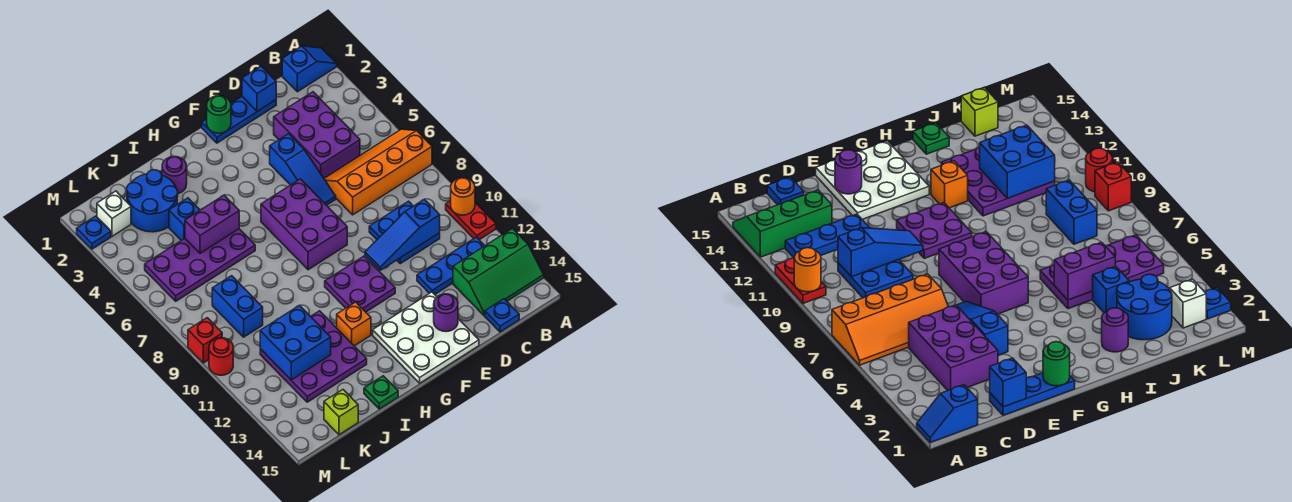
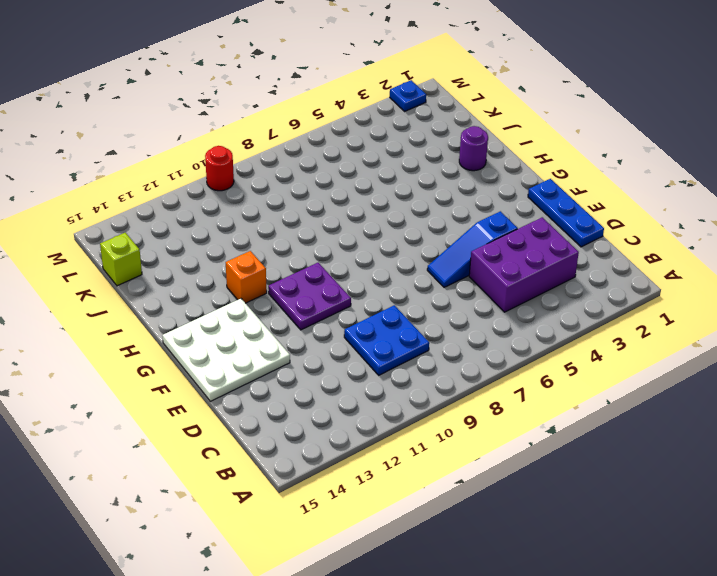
none -> blue 1x2 slope [282,46,337,92]
none -> orange 2x4 slope [324,129,432,215]
none -> red 1x2 plate [446,201,496,240]
none -> green 2x3 slope [453,229,544,316]

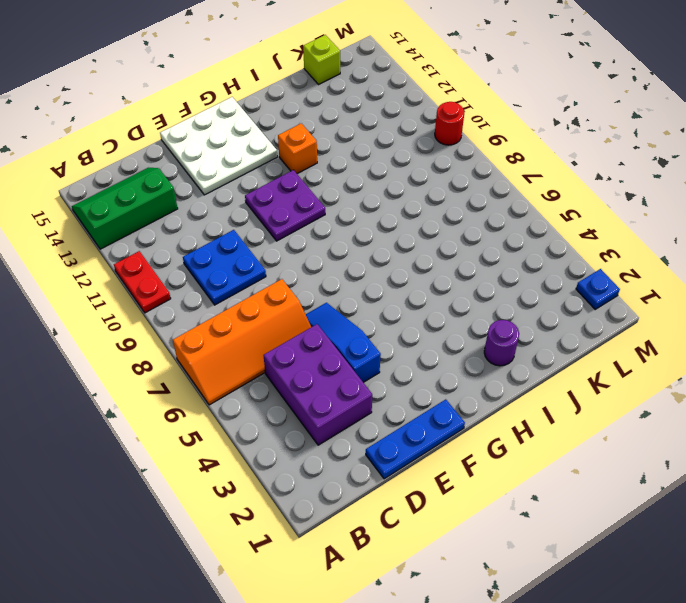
none -> blue 1x2 slope [282,46,337,92]
none -> blue 1x3 plate [417,237,485,294]
none -> blue 1x1 plate [485,299,519,332]
none -> purple 2x3 brick [261,179,347,270]

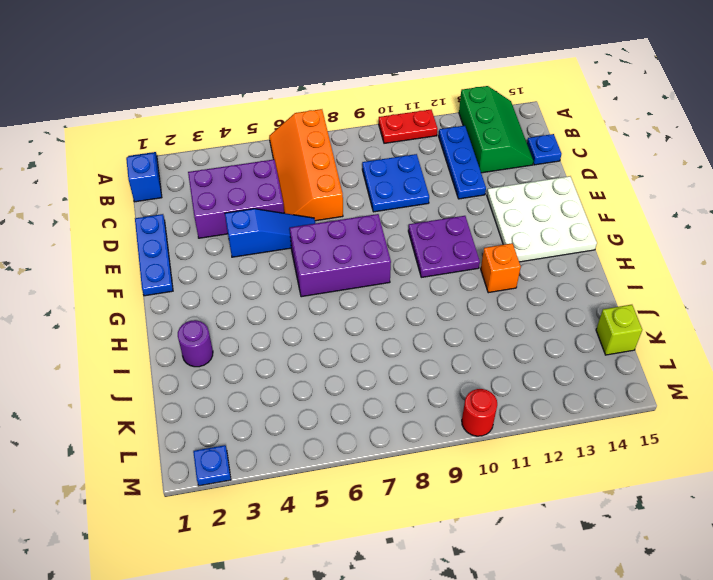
none -> purple 2x4 plate [145,229,255,301]
none -> purple 3x3 plate [260,311,367,402]
none -> green 1x1 plate [364,376,398,409]
none -> blue 2x2 round brick [127,170,178,232]

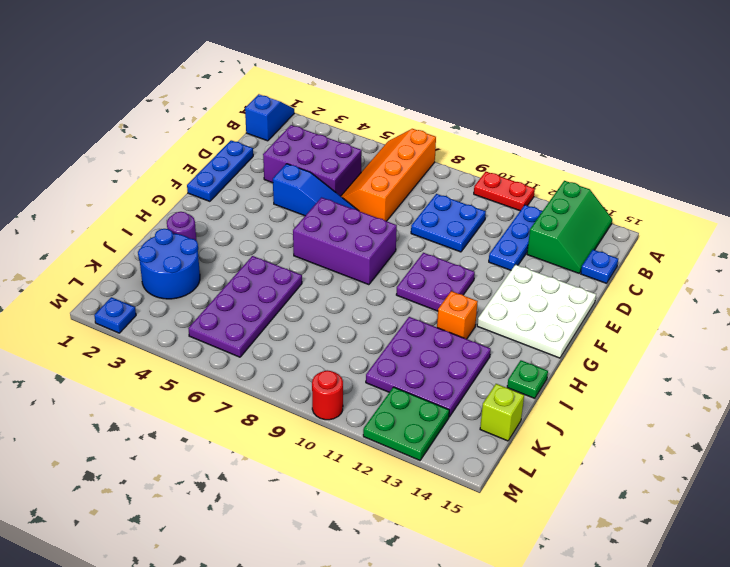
green 2x2 plate [363,387,449,460] -> none
none -> blue 1x1 brick [169,198,200,240]
none -> blue 1x2 brick [212,276,263,337]
none -> white 1x1 brick [97,191,131,236]
none -> red 1x1 brick [188,318,222,363]

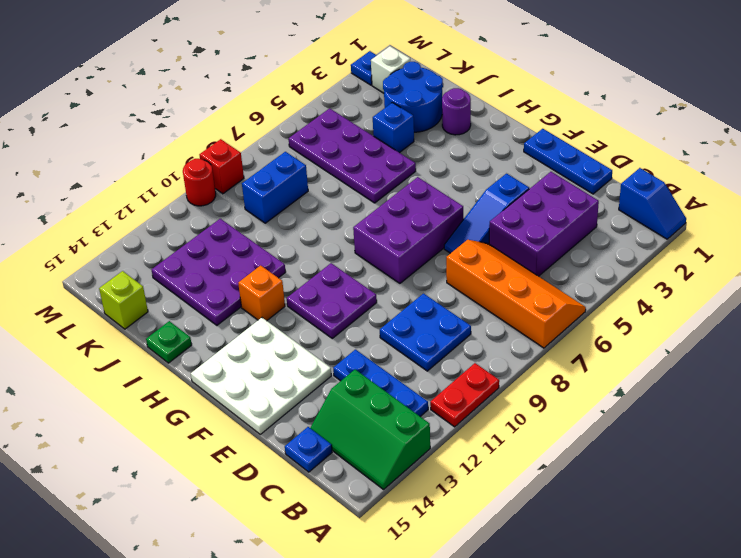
none -> orange 1x1 round brick [451,178,475,215]
none -> blue 1x3 slope [365,199,440,270]
none -> blue 1x1 brick [242,66,276,111]
none -> purple 1x1 round brick [434,294,458,332]

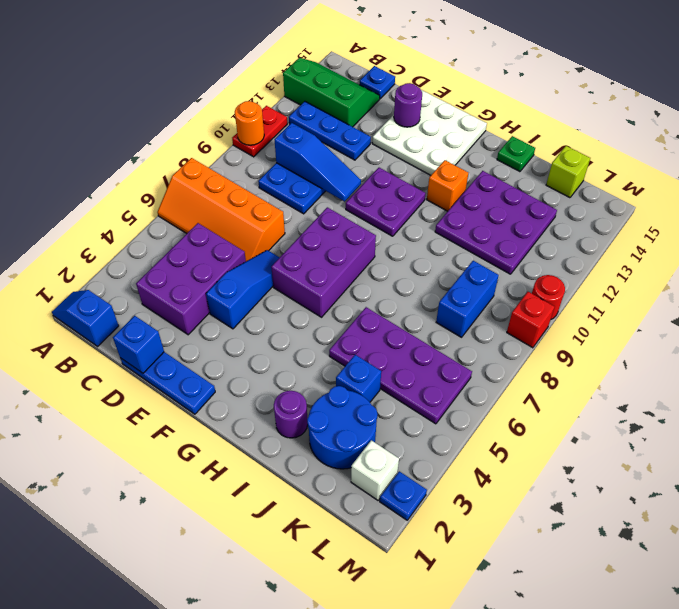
none -> green 1x1 round brick [207,96,231,133]
none -> purple 1x2 brick [185,195,239,253]
none -> blue 2x2 brick [260,305,331,380]

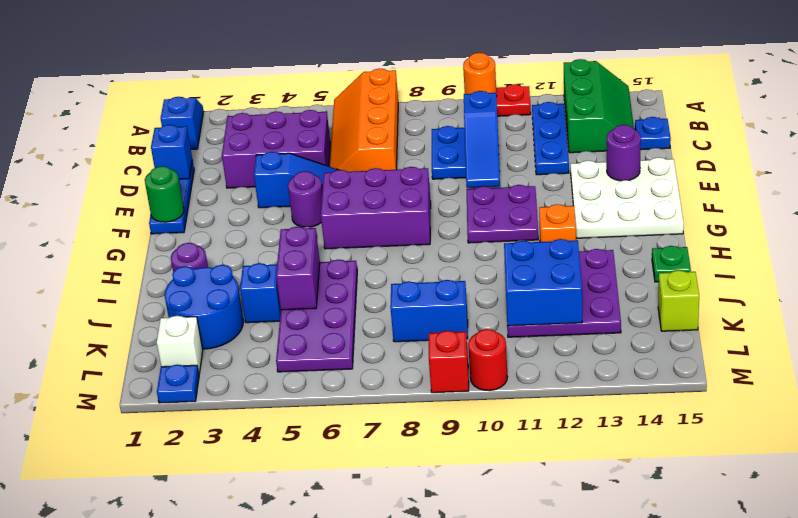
purple 1x1 round brick [288,171,322,227] -> none

